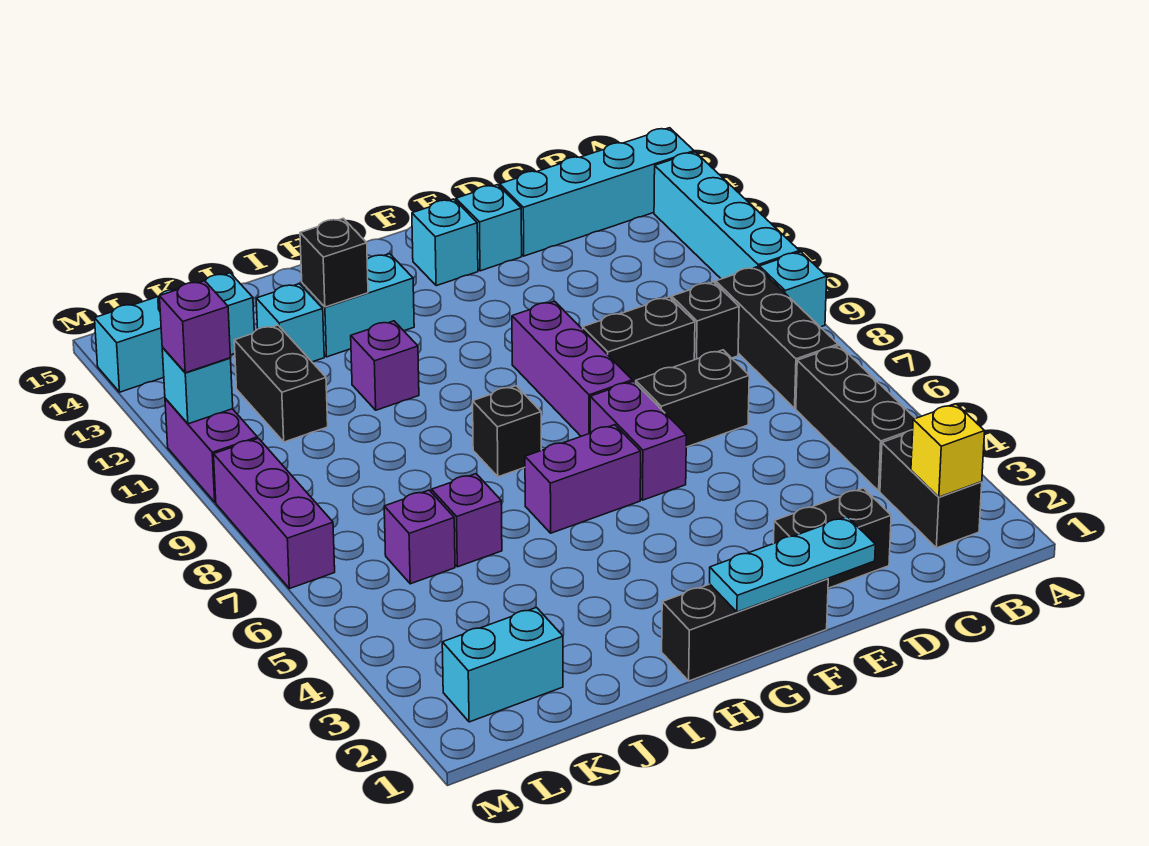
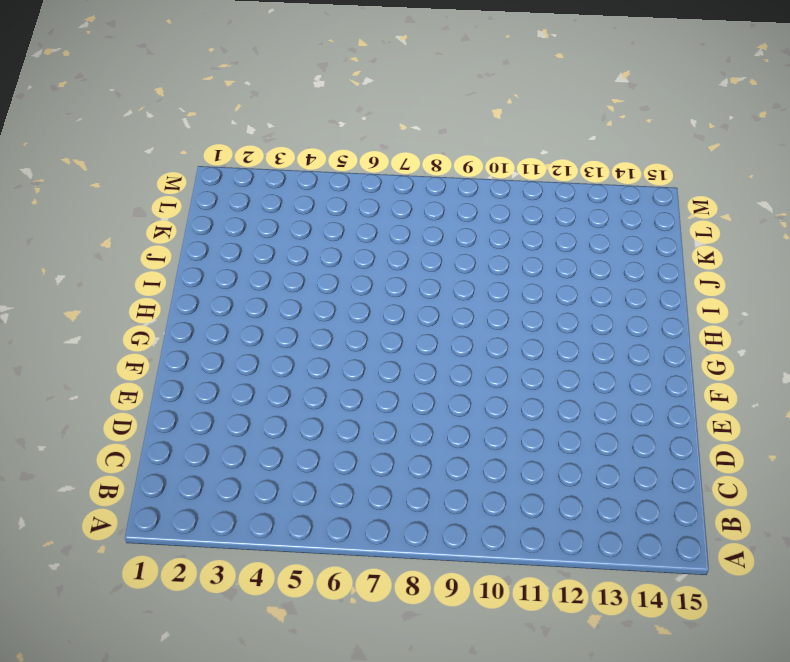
none -> cyan 1x1 brick [759,252,827,327]
none -> cyan 1x4 brick [654,152,799,279]
none -> cyan 1x4 brick [500,128,694,256]
none -> black 1x2 brick [880,430,982,548]

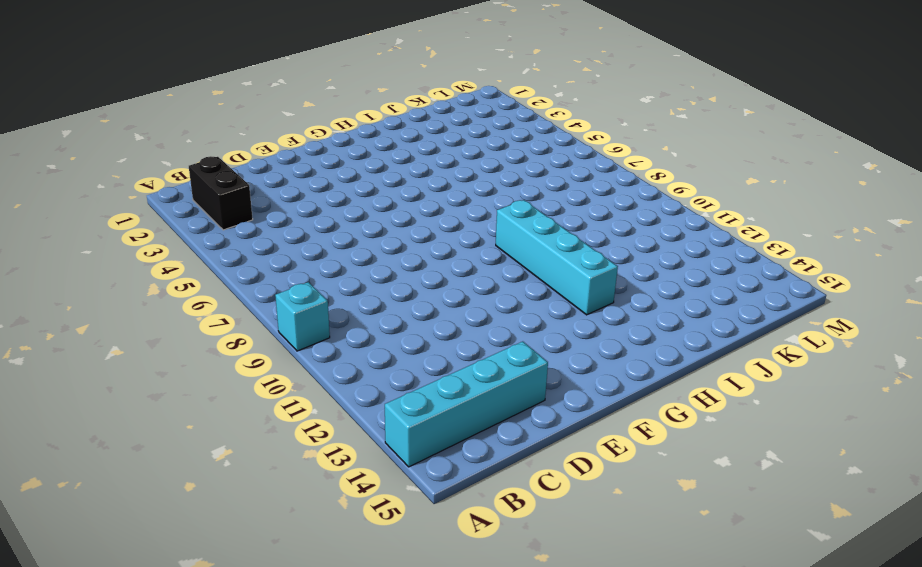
cyan 1x4 brick [496,200,618,315] -> cyan 1x4 brick moved to [654,152,799,279]
none -> black 1x3 brick [796,345,915,491]
none -> black 1x3 brick [716,267,838,408]
none -> black 1x1 brick [672,282,739,360]
none -> black 1x2 brick [773,488,891,588]

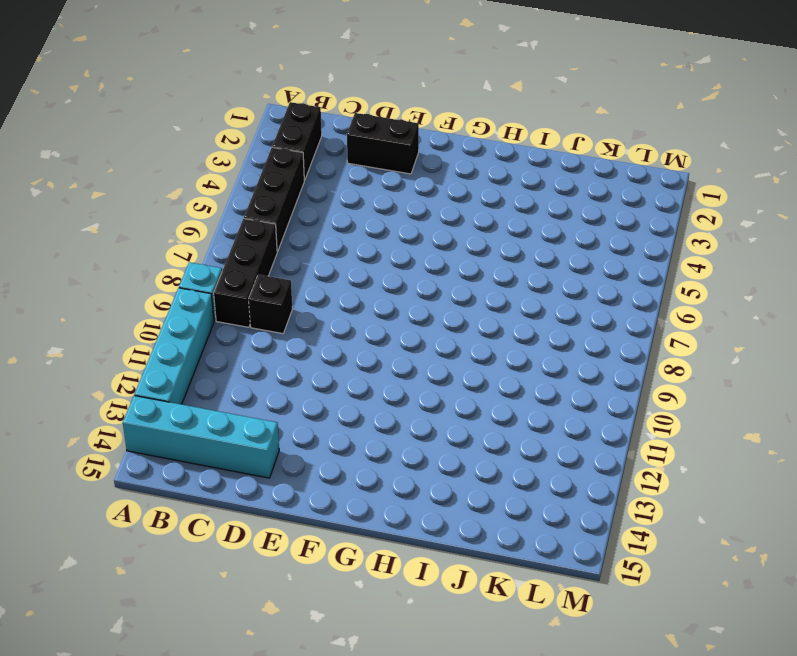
none -> black 1x2 brick [636,350,749,447]
none -> black 1x2 brick [583,297,695,383]
none -> cyan 1x1 brick [456,185,522,271]
none -> black 1x3 brick [662,579,828,681]

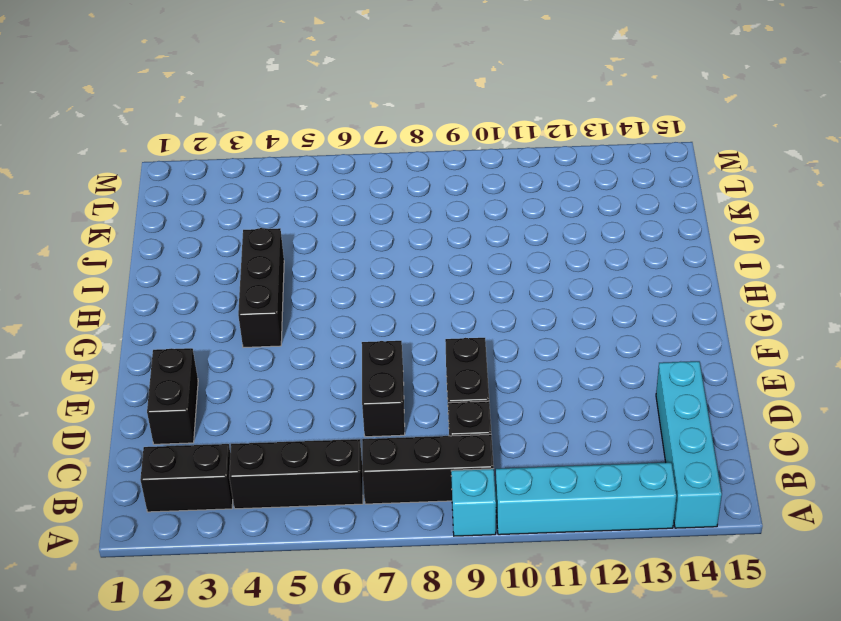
black 1x3 brick [238,228,284,347] -> black 1x3 brick moved to [662,579,828,681]
none -> cyan 1x1 brick [456,185,522,271]
none -> purple 1x2 brick [590,381,686,500]
none -> purple 1x3 brick [512,301,632,436]
none -> cyan 1x1 brick [412,199,478,286]

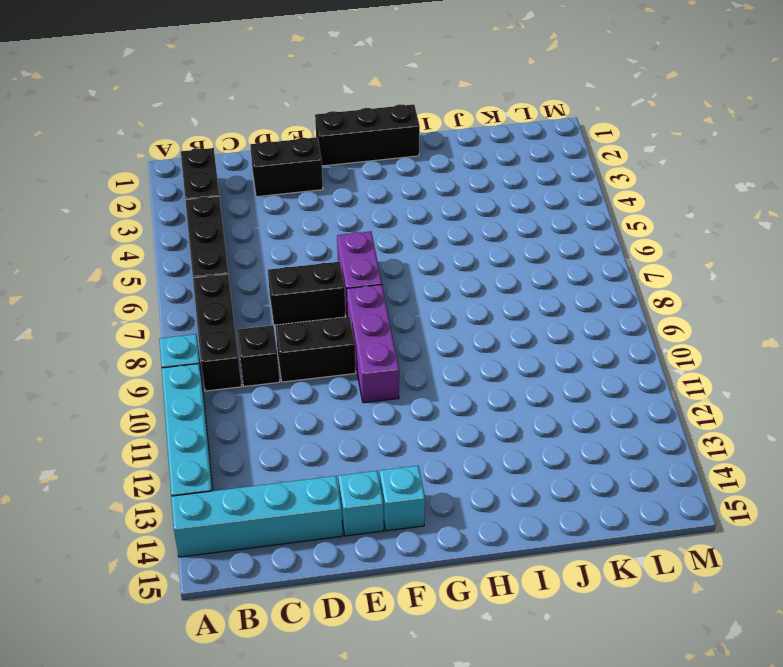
none -> purple 1x2 brick [525,425,641,533]
none -> black 1x1 brick [473,386,541,477]
none -> cyan 1x2 brick [302,254,414,357]
none -> purple 1x1 brick [351,321,419,410]

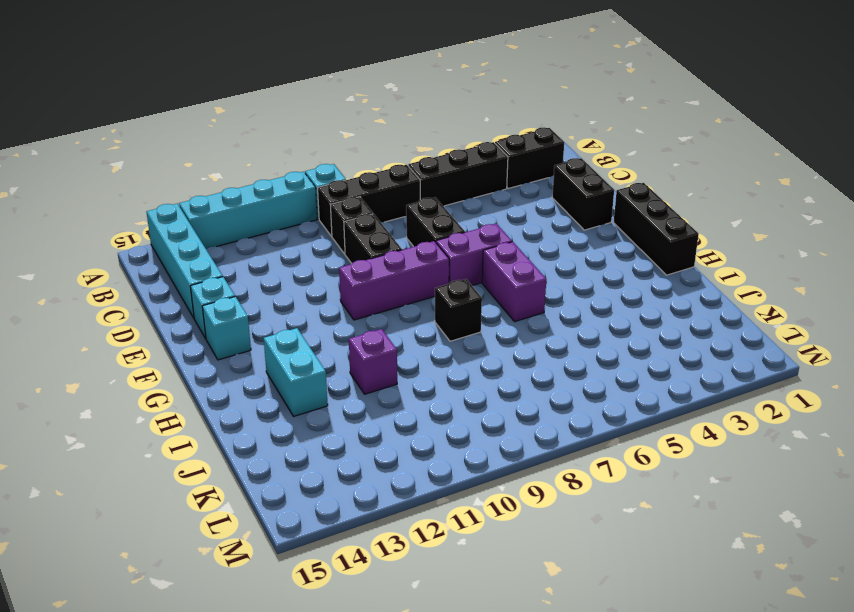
none -> purple 1x1 brick [432,474,502,567]
none -> cyan 1x1 brick [256,284,324,362]
none -> cyan 1x2 brick [442,608,563,722]
none -> purple 1x1 brick [384,490,455,584]

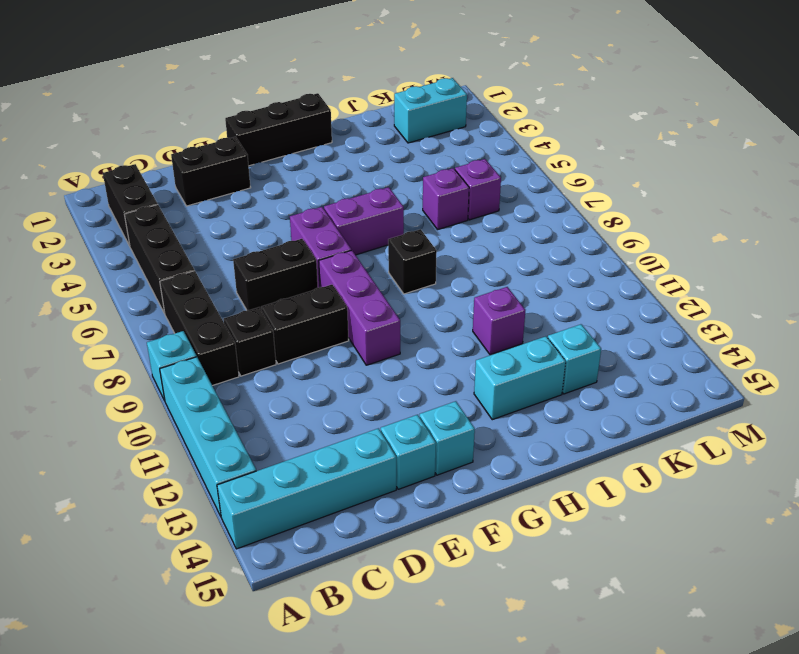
none -> black 1x2 brick [234,325,328,442]
none -> cyan 1x3 brick [95,273,254,392]
none -> purple 1x3 brick [214,438,335,589]
none -> purple 1x2 brick [165,398,257,502]

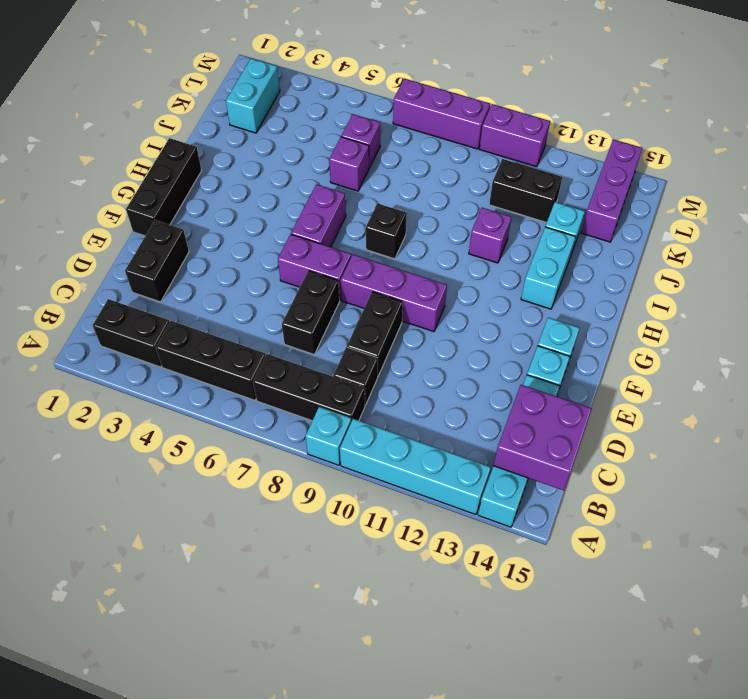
purple 2x2 brick [493,385,592,490] -> none
purple 1x3 brick [581,139,642,242] -> cyan 1x3 brick [95,273,254,392]
none -> yellow 1x1 brick [911,404,985,497]
none -> cyan 1x3 plate [710,517,875,612]
none -> black 1x1 brick [300,218,368,307]
none -> cyan 1x1 brick [162,348,233,424]

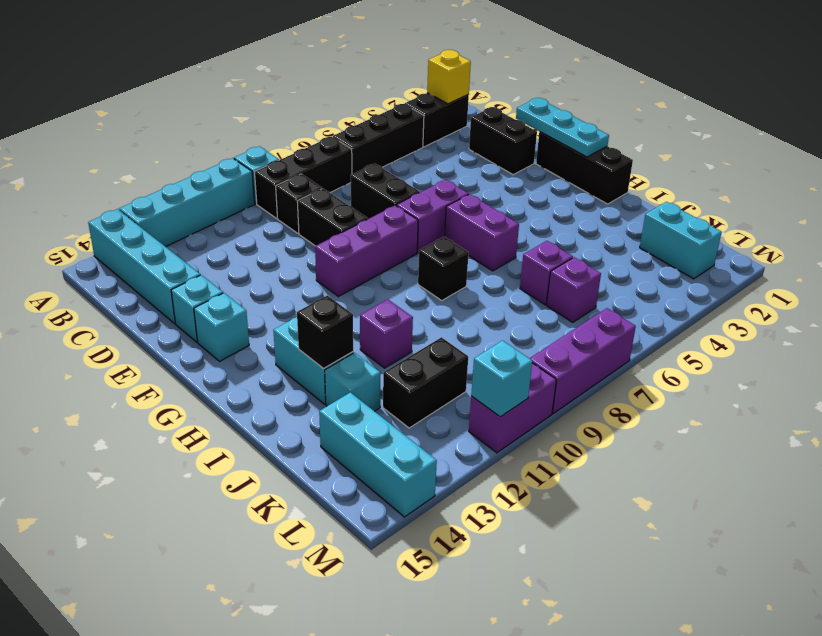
none -> purple 1x1 brick [160,281,230,373]

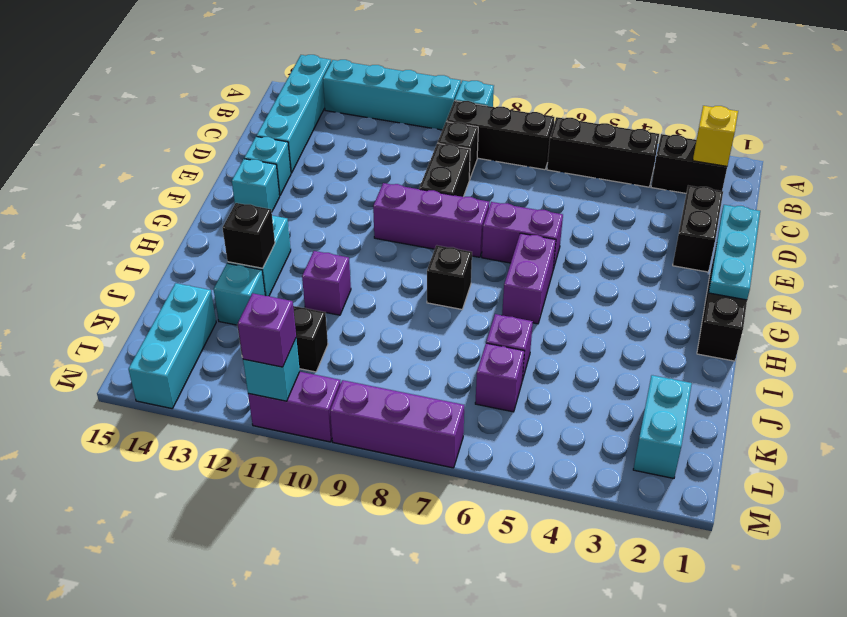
none -> black 1x2 brick [636,350,749,447]

